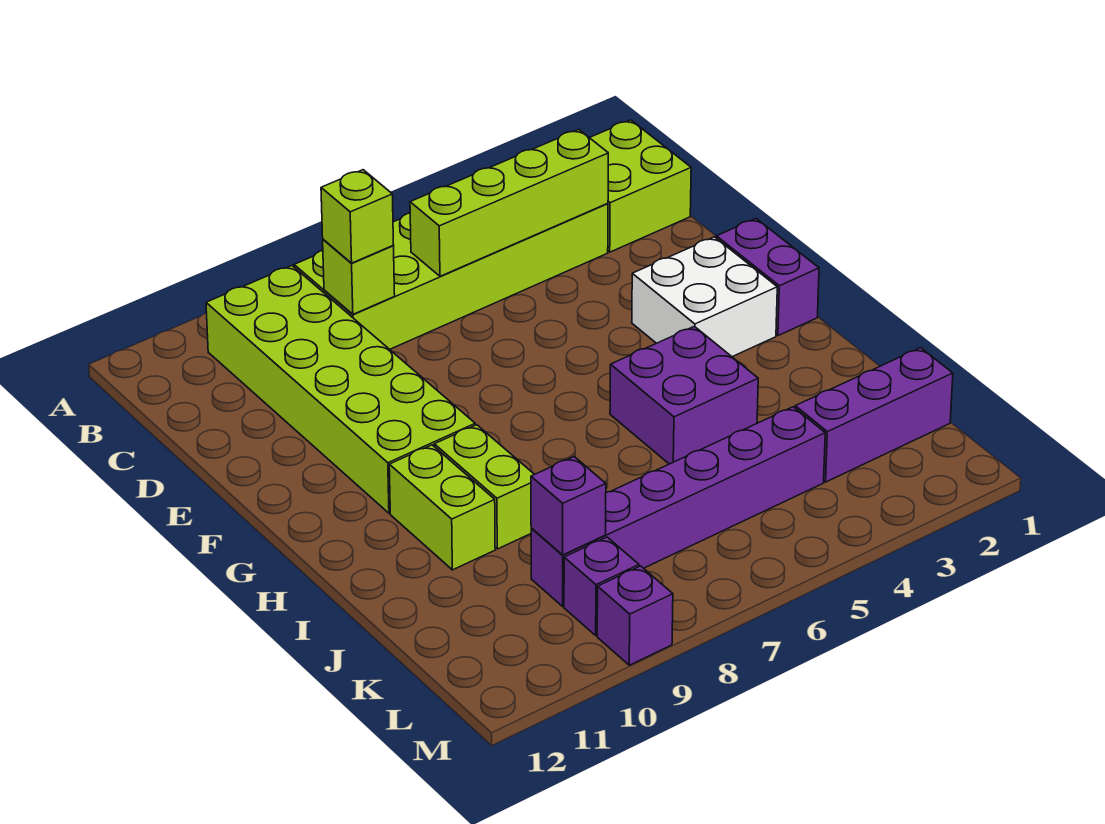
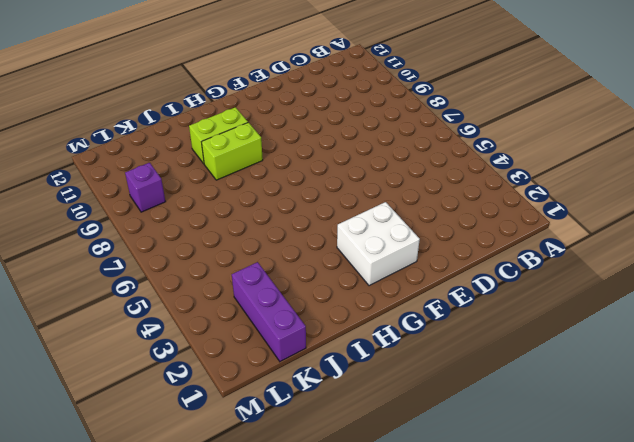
none -> lime 2x2 brick [590,120,691,252]
none -> lime 2x6 brick [294,203,608,349]
none -> lime 2x6 brick [206,266,475,513]

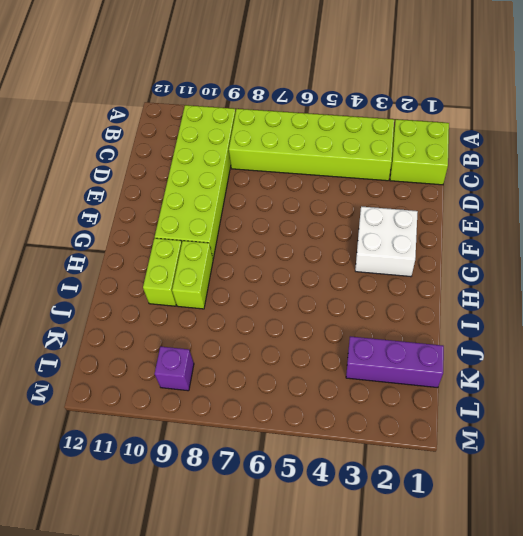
none -> purple 1x2 brick [716,219,819,336]
none -> purple 2x2 brick [610,326,758,464]
none -> purple 1x6 brick [531,407,825,606]

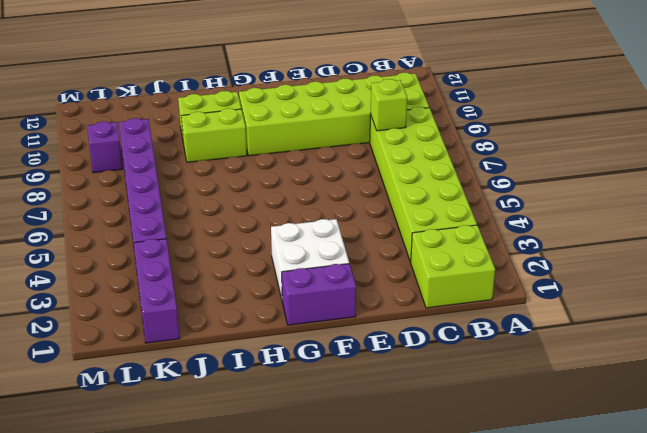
none -> purple 2x2 brick [610,326,758,464]
none -> purple 1x1 brick [597,566,673,665]
none -> lime 1x4 brick [410,130,608,276]

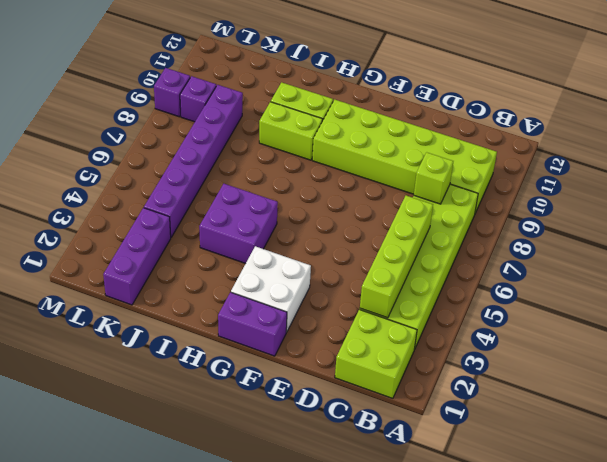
none -> purple 1x1 brick [531,457,606,555]
none -> lime 1x1 brick [321,170,393,263]

